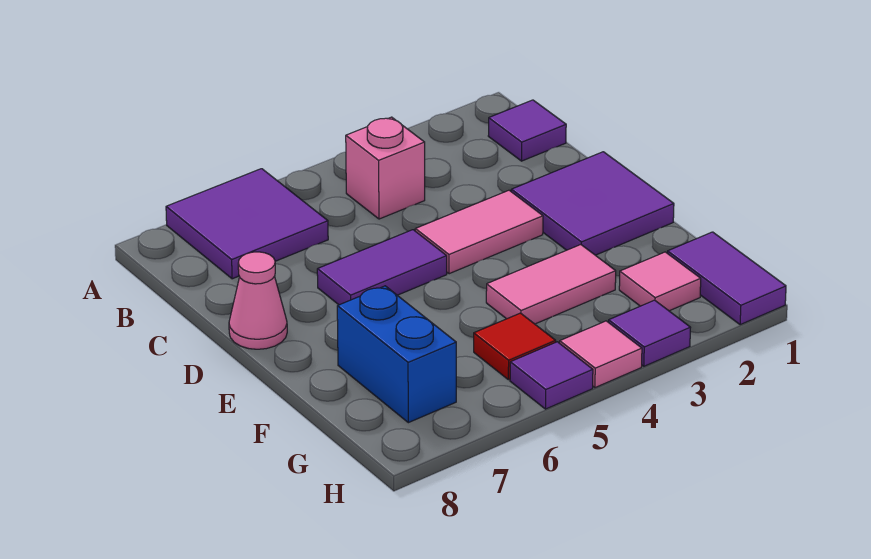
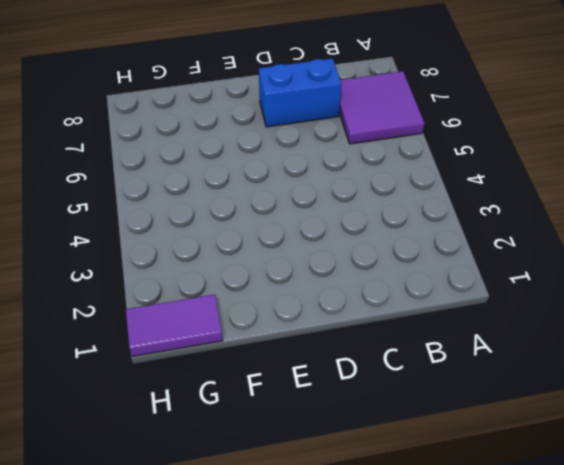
blue 1x2 brick [259,58,341,127] -> blue 1x2 brick moved to [337,286,456,423]
none -> purple 1x1 tile [488,100,566,161]
none -> pink 1x1 brick [346,117,425,219]
none -> purple 2x2 tile [511,152,674,255]

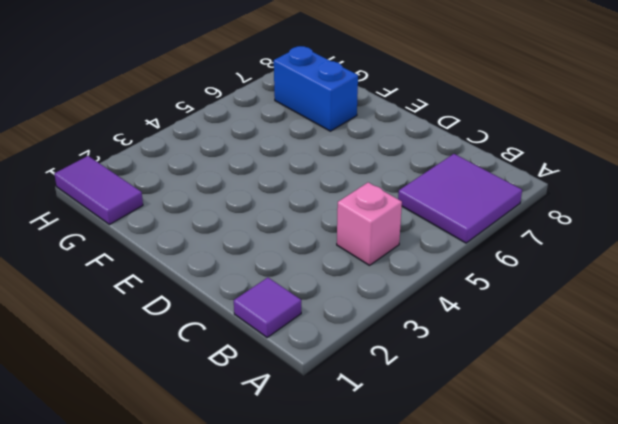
none -> purple 2x2 tile [511,152,674,255]
none -> pink 1x2 tile [415,190,543,274]
none -> purple 1x2 tile [317,230,447,305]

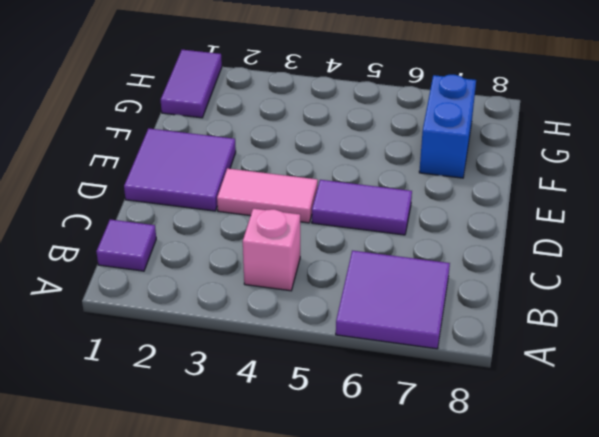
none -> pink 1x1 cone [229,252,287,349]
none -> pink 1x2 tile [486,245,616,324]
none -> pink 1x1 tile [619,252,701,311]

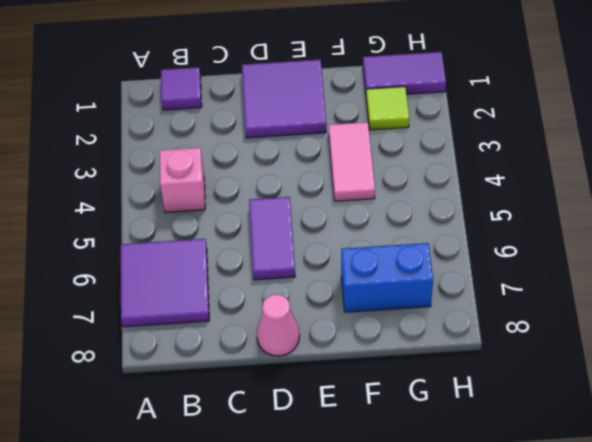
lime 1x1 tile [366,87,409,130] -> pink 1x1 tile [619,252,701,311]
none -> pink 1x2 tile [415,190,543,274]
none -> red 1x1 tile [474,313,556,380]
none -> purple 1x1 tile [609,300,691,366]

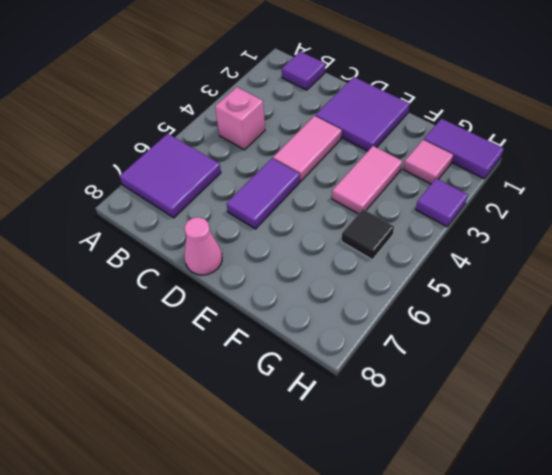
black 1x1 tile [341,209,394,260] -> red 1x1 tile [474,313,556,380]
none -> blue 1x2 brick [337,286,456,423]
none -> pink 1x1 tile [560,321,642,388]
none -> purple 1x1 tile [510,342,593,409]

